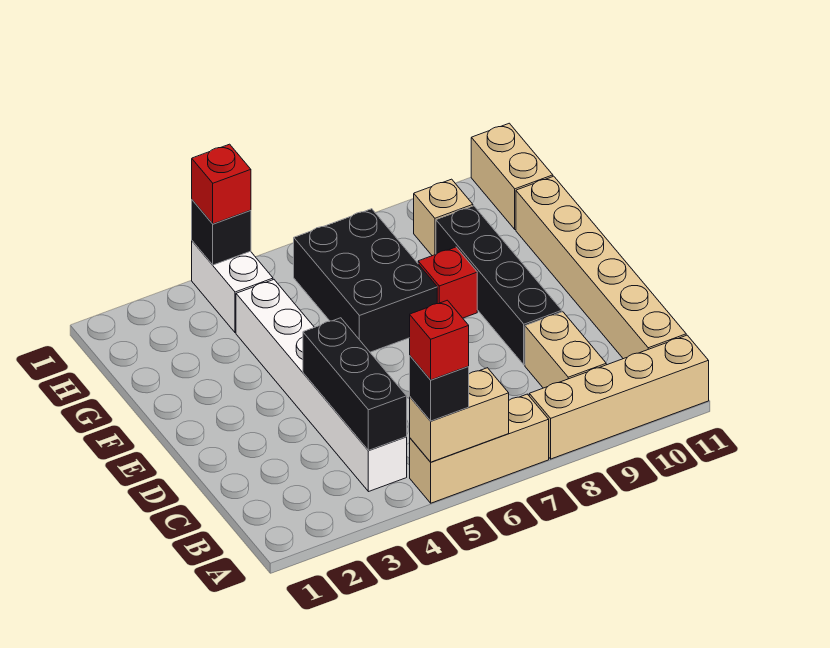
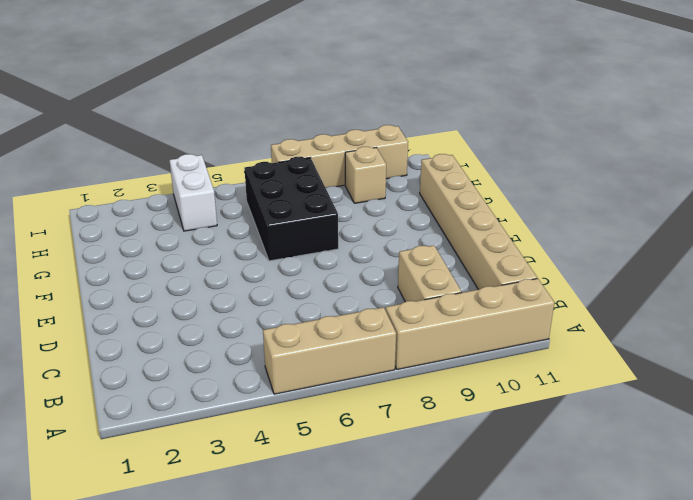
tan 1x4 brick [271,125,408,188] -> none
none -> white 1x6 brick [236,280,407,492]
none -> black 1x4 brick [436,206,562,365]
none -> red 1x1 brick [418,247,477,318]

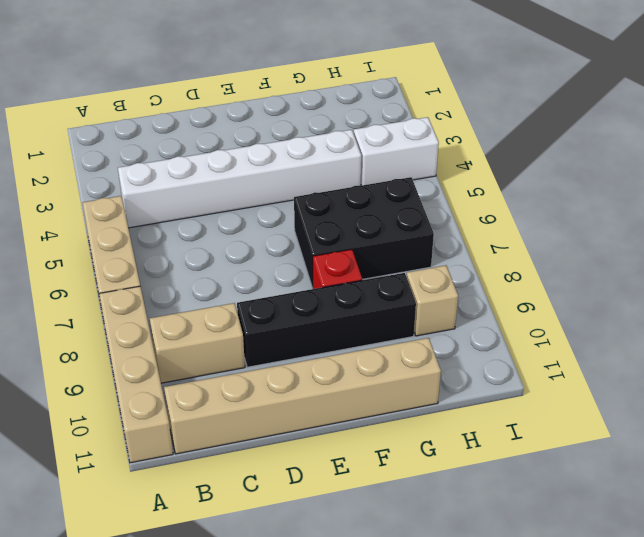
none -> tan 1x2 brick [471,123,553,229]
none -> tan 1x2 brick [410,368,509,462]
none -> black 1x3 brick [303,318,407,450]

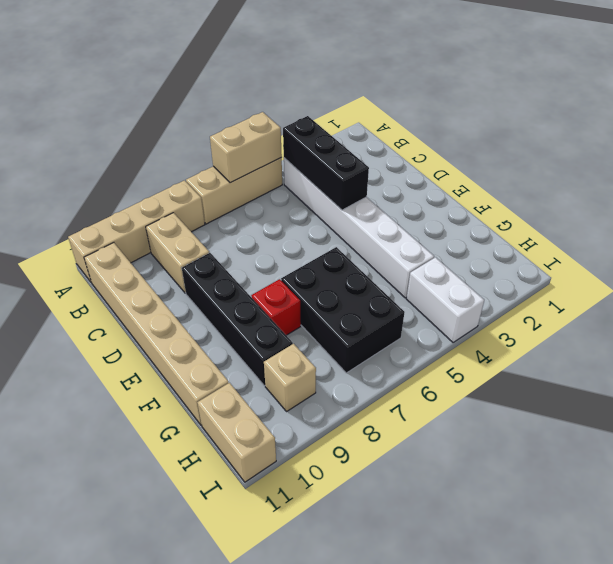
none -> black 1x1 brick [192,200,251,265]
none -> black 1x1 brick [410,356,469,421]
none -> red 1x1 brick [192,144,251,224]

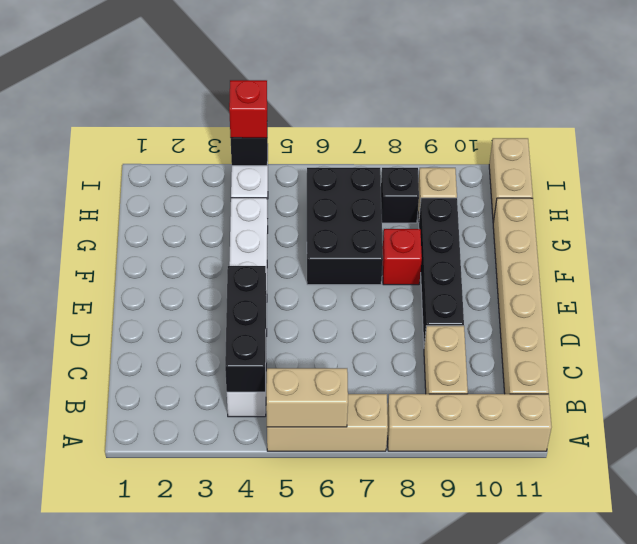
black 1x1 brick [381,168,419,223] -> black 1x1 brick moved to [410,356,469,421]
none -> red 1x1 brick [410,300,469,380]

